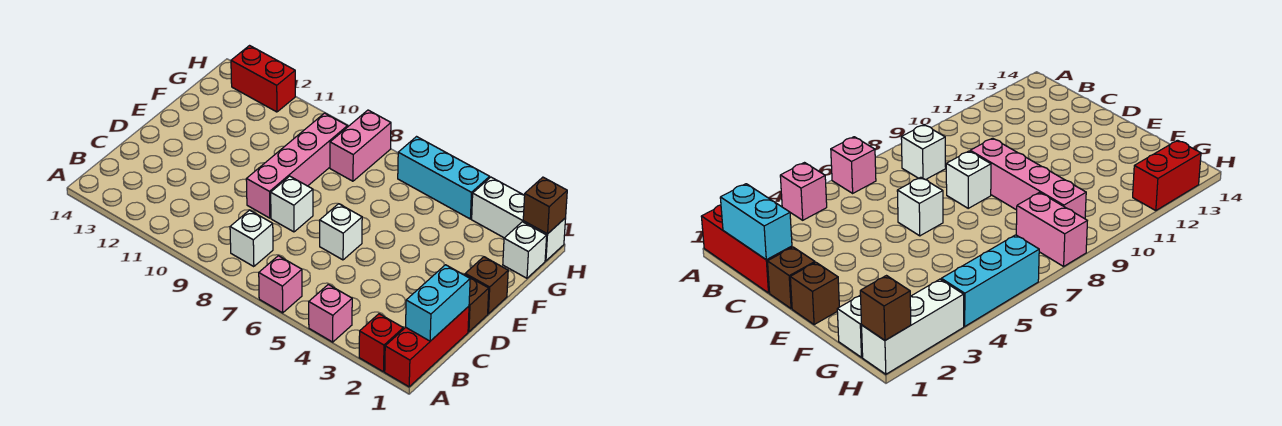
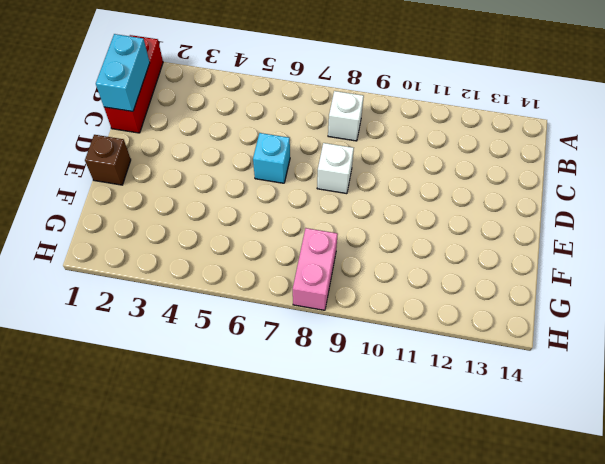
cyan 1x1 brick [253,133,290,183] -> white 1x1 brick [320,204,362,260]
none -> red 1x1 brick [359,314,403,372]
none -> pink 1x1 brick [309,285,352,342]
none -> pink 1x1 brick [259,256,302,313]

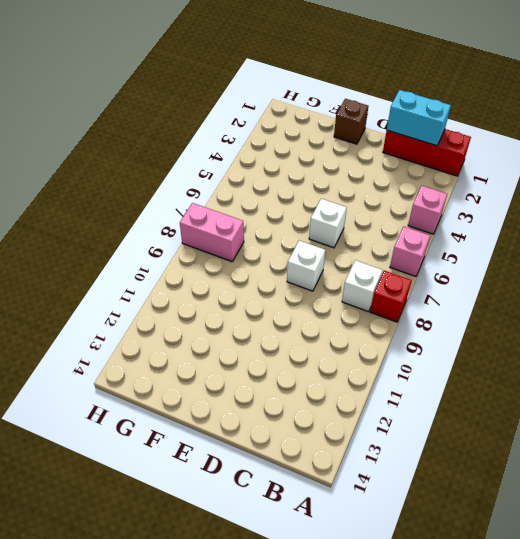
red 1x1 brick [370,271,412,322] -> red 1x1 brick moved to [359,314,403,372]
none -> brown 1x1 brick [464,274,489,332]
none -> pink 1x4 brick [246,113,347,218]
none -> white 1x1 brick [503,222,547,278]

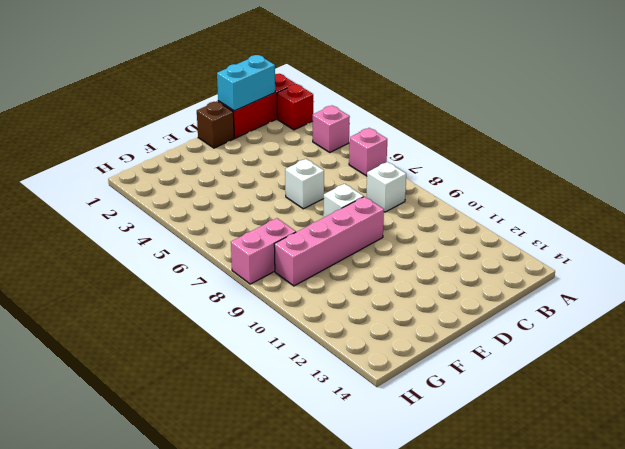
none -> brown 1x1 brick [465,257,508,314]
none -> white 1x1 brick [503,222,547,278]
none -> white 1x3 brick [472,177,566,261]

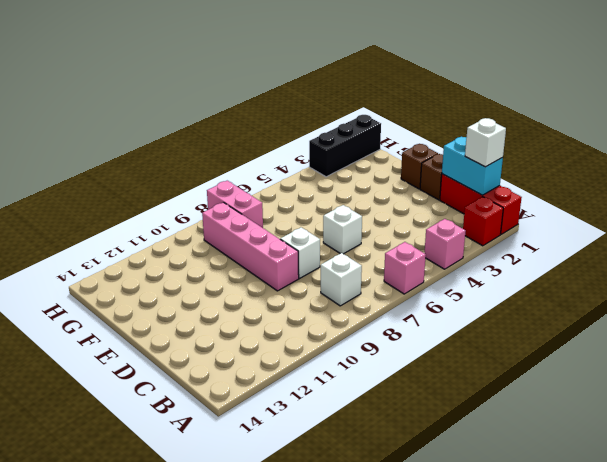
white 1x1 brick [465,118,506,167] -> white 1x1 brick moved to [503,222,547,278]
black 1x3 brick [309,115,381,177] -> white 1x3 brick [472,177,566,261]
none -> cyan 1x3 brick [398,137,490,219]
none -> red 1x2 brick [231,46,295,112]
none -> brown 1x1 brick [523,177,567,234]

